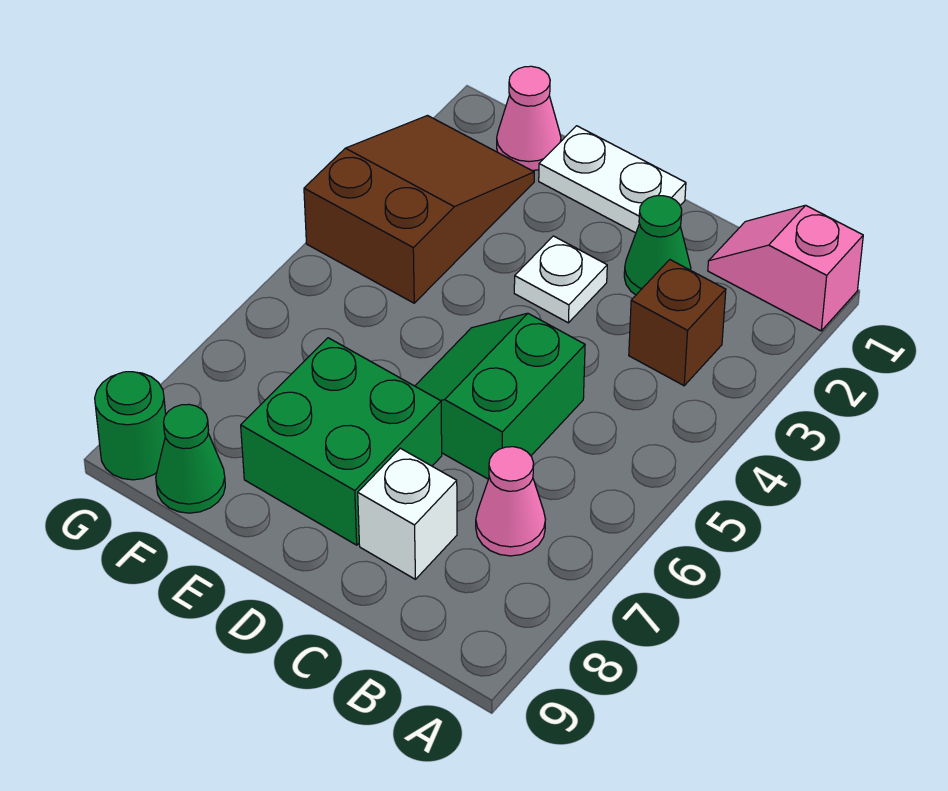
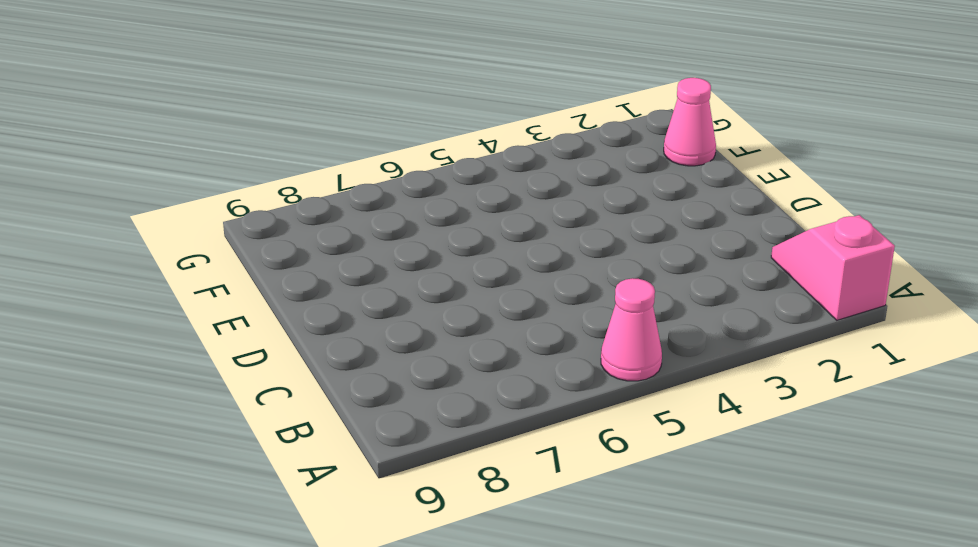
pink 1x1 cone [601,278,662,381] -> pink 1x1 cone moved to [476,447,546,556]
none -> brown 1x1 brick [629,260,726,386]
none -> green 1x1 cone [624,196,691,295]
none -> green 2x2 slope [415,313,585,479]

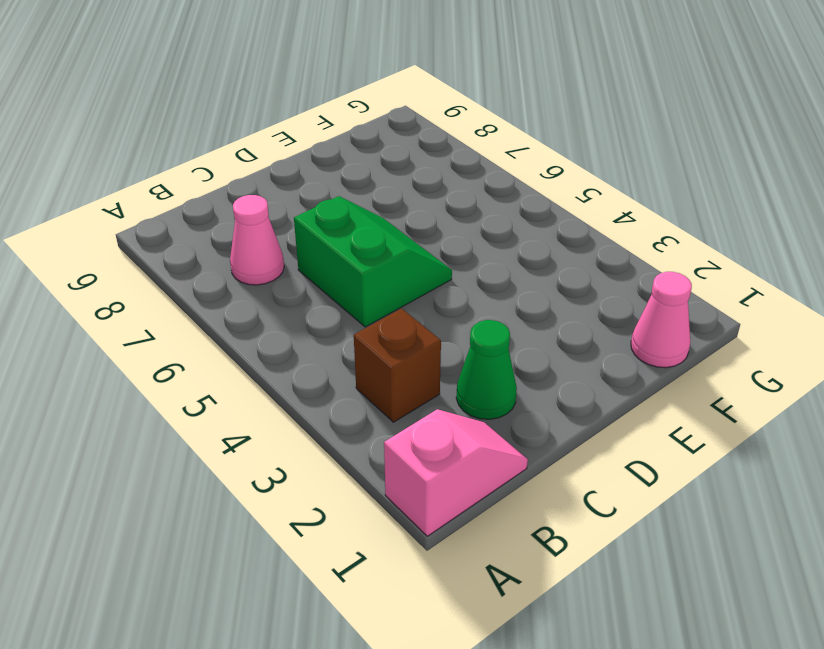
none -> white 1x1 brick [358,448,457,579]
none -> white 1x2 plate [539,126,686,233]
none -> white 1x1 plate [514,236,607,323]

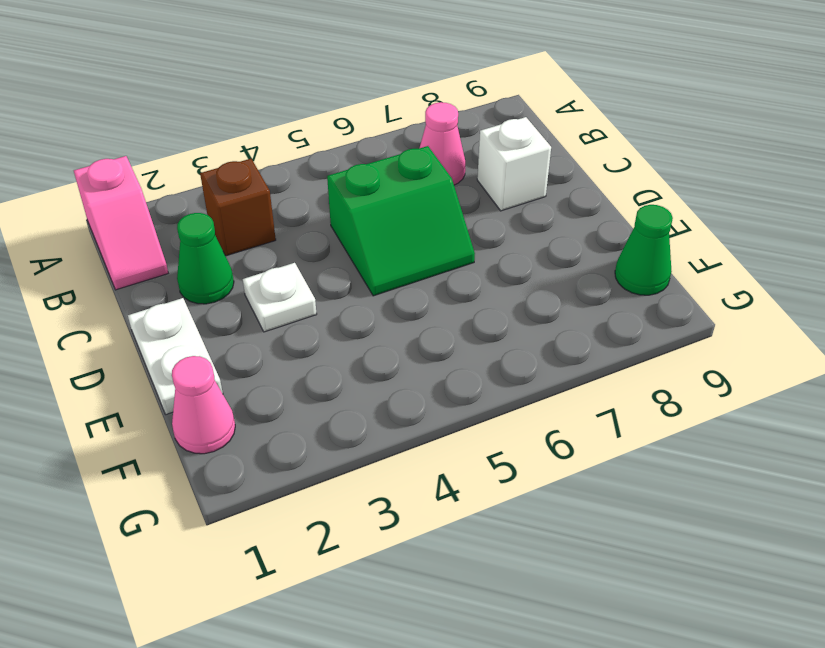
none -> green 2x2 brick [241,338,442,545]
none -> brown 2x3 slope [304,116,534,303]
none -> green 1x1 round brick [95,372,166,480]

